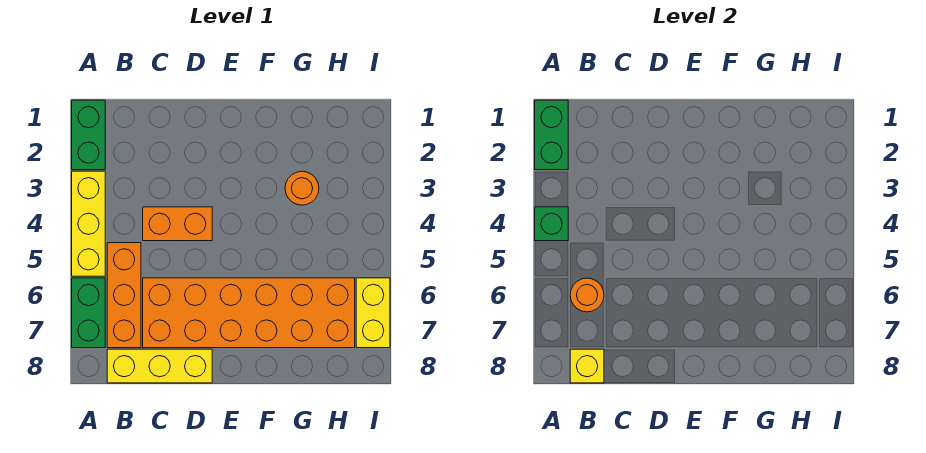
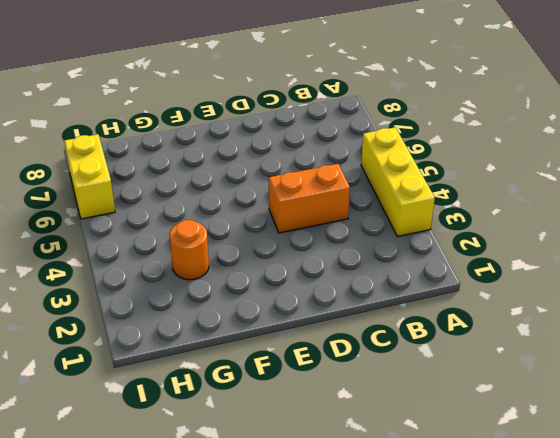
none -> green 1x2 brick [72,100,105,170]
none -> green 1x2 brick [72,278,105,348]
none -> orange 1x3 brick [107,243,141,348]

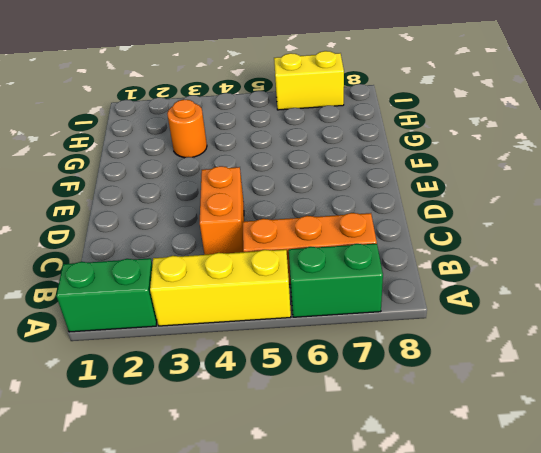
none -> yellow 1x3 brick [107,349,212,383]
none -> orange 2x6 brick [143,278,355,348]
none -> green 1x2 brick [535,100,568,170]

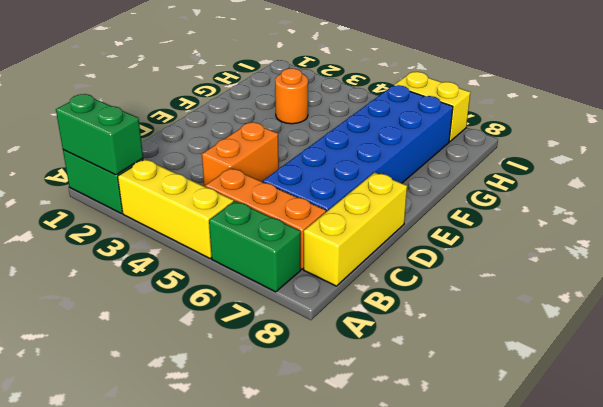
blue 2x6 brick [263,85,453,212] -> orange 2x6 brick [143,278,355,348]
none -> green 1x1 brick [535,207,568,241]
none -> orange 1x1 round brick [570,278,604,312]
none -> yellow 1x1 brick [570,349,604,383]

